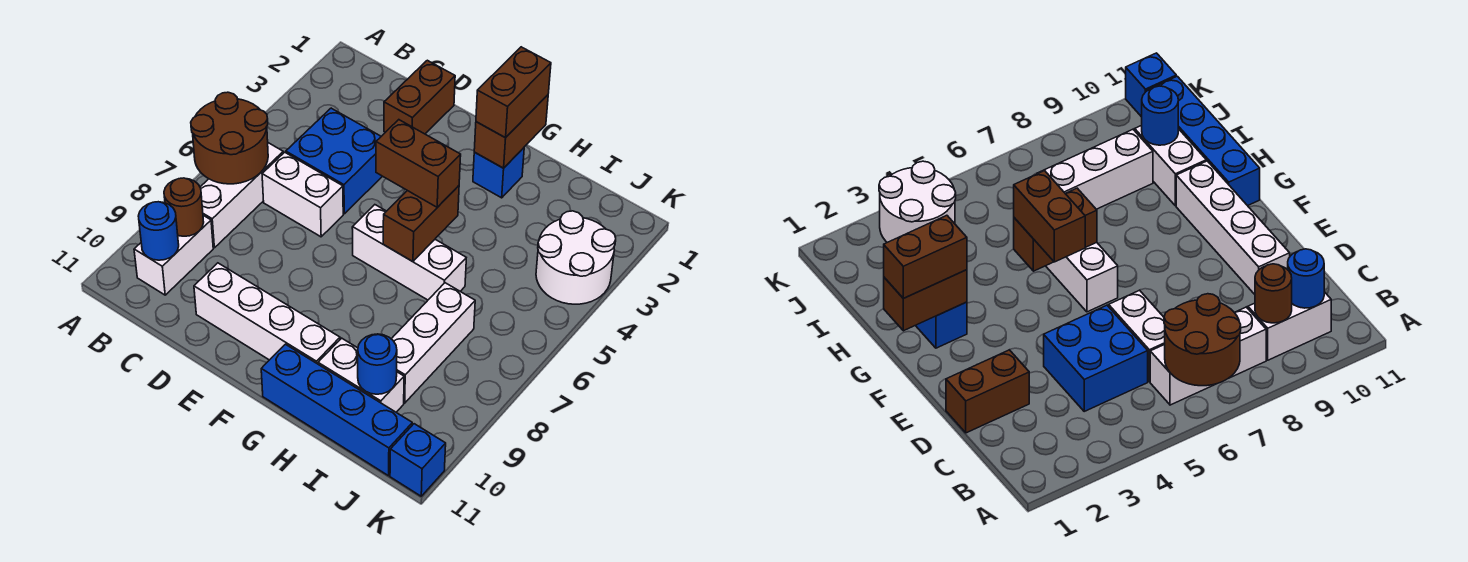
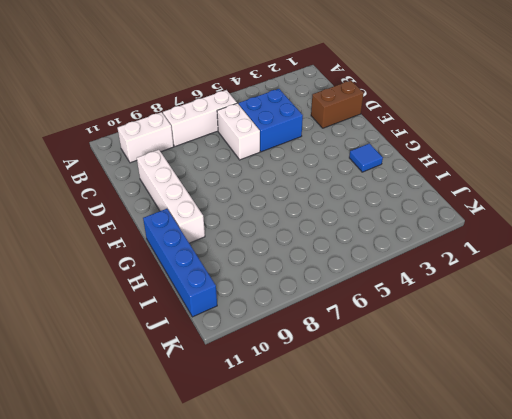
blue 1x1 tile [349,143,383,172] -> blue 1x1 brick [473,148,524,198]
none -> white 1x3 brick [352,205,466,300]
none -> white 1x2 brick [318,338,404,412]
none -> white 1x3 brick [392,283,475,403]

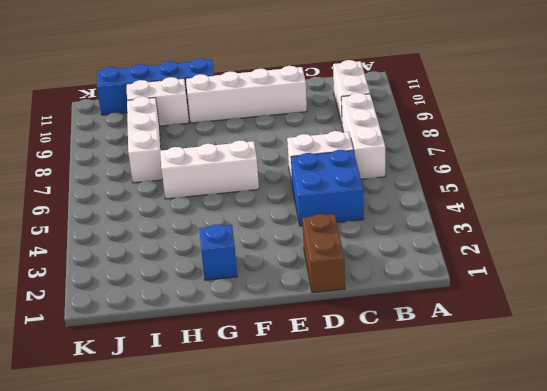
none -> white 2x2 round brick [536,211,616,304]
none -> blue 1x1 brick [390,424,446,496]
none -> brown 2x2 round brick [191,92,268,184]

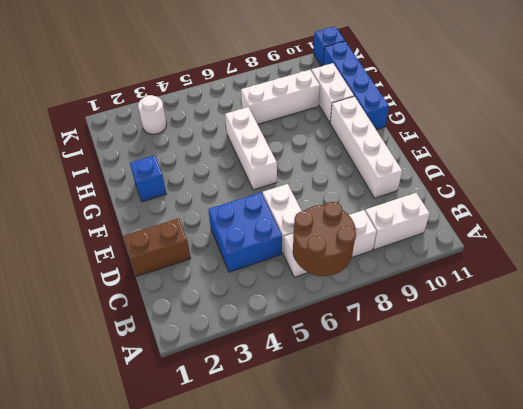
white 1x1 round brick [138,95,167,134] -> white 2x2 round brick [536,211,616,304]
none -> brown 1x1 round brick [164,178,204,236]
none -> blue 1x1 round brick [138,202,179,260]
none -> brown 1x2 brick [474,95,548,168]

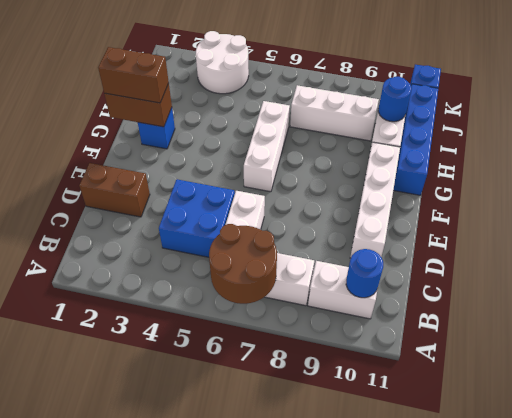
none -> brown 1x1 round brick [164,178,204,236]
none -> brown 1x2 brick [383,186,459,262]
none -> brown 1x2 brick [376,120,461,207]

